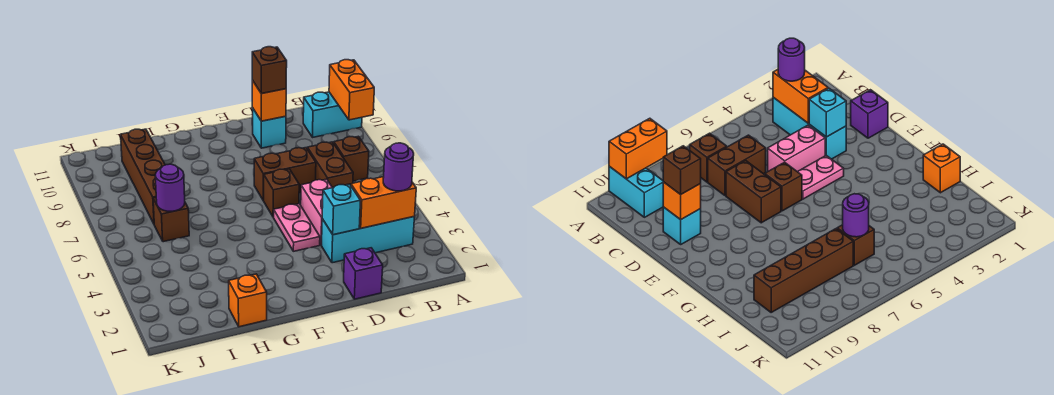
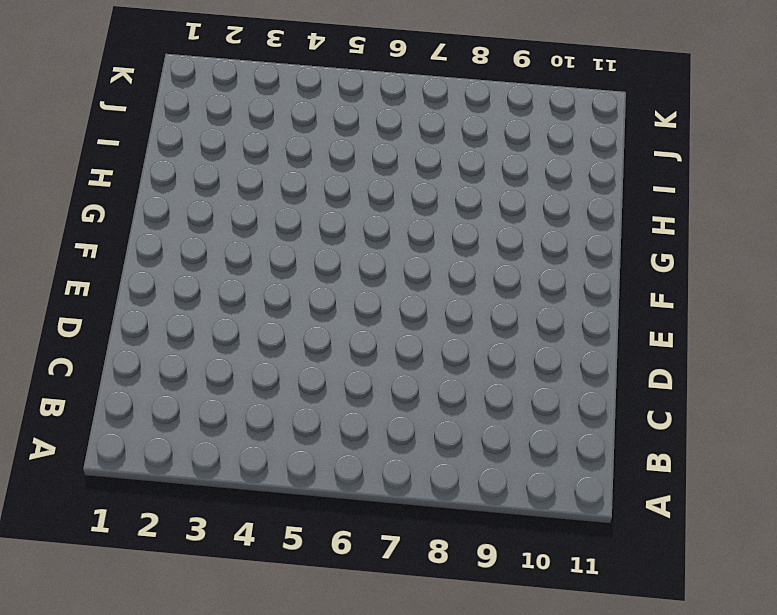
none -> cyan 1x2 brick [303,92,362,137]
none -> cyan 1x3 brick [322,217,414,263]
none -> brown 1x1 brick [334,136,369,181]

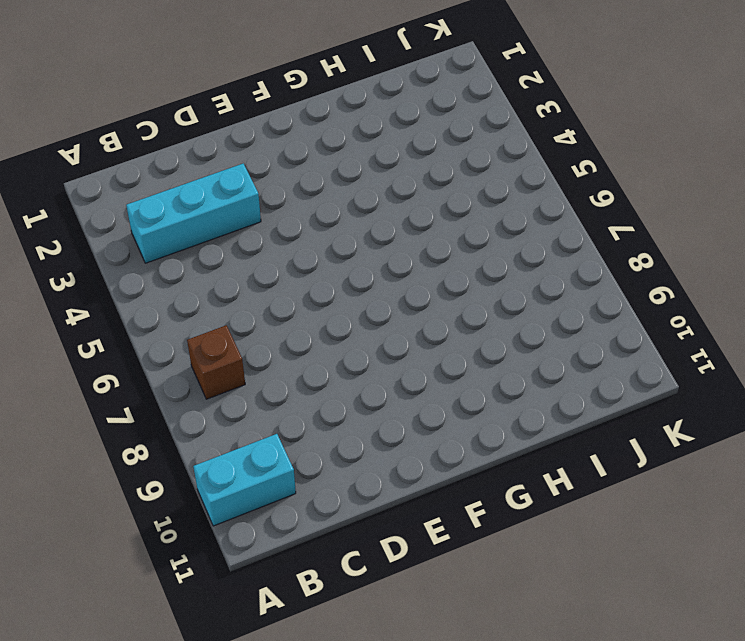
none -> brown 1x2 brick [307,142,353,188]
none -> purple 1x1 brick [344,248,383,299]
none -> pink 1x2 brick [301,179,332,245]

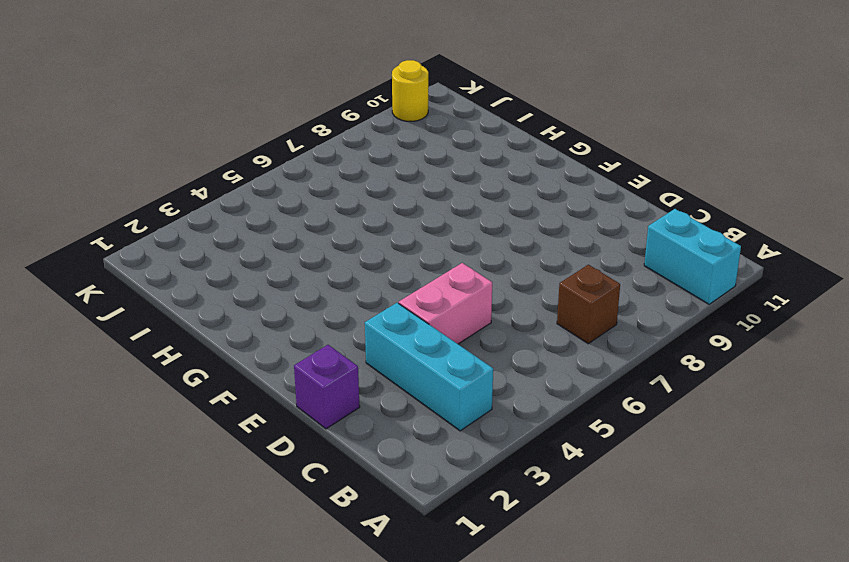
yellow 1x1 round brick [392,60,428,121] -> none
none -> brown 1x2 brick [307,142,353,188]
none -> brown 1x2 brick [254,148,316,201]
none -> cyan 1x1 brick [252,108,286,148]

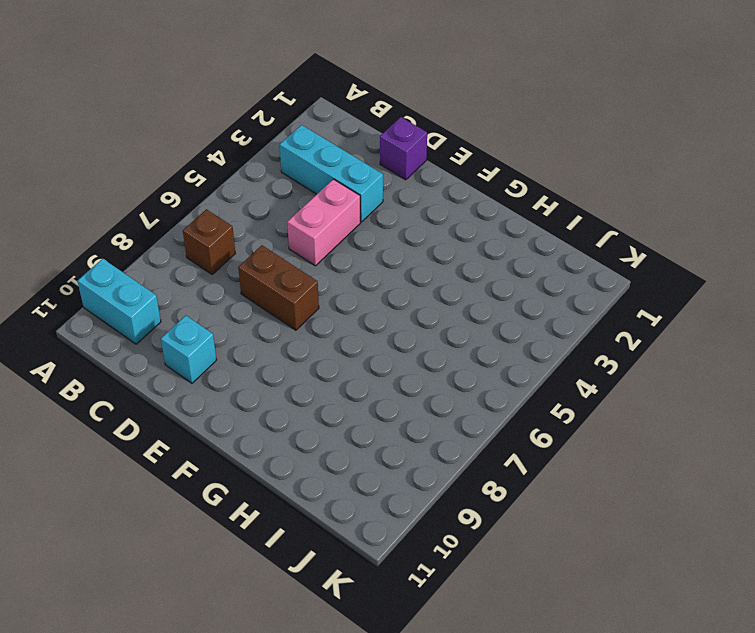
none -> brown 1x2 brick [307,142,353,188]
none -> pink 1x2 plate [274,204,320,251]
none -> brown 1x1 brick [264,169,299,217]

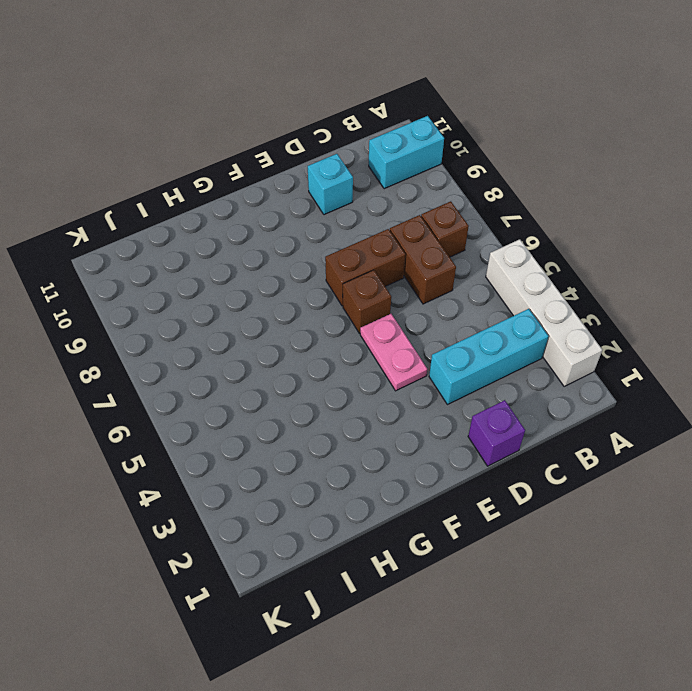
white 1x4 brick [486,239,602,386] -> none
none -> pink 1x2 brick [301,179,332,245]
none -> orange 1x1 brick [229,274,267,327]
none -> brown 1x1 brick [153,198,189,242]

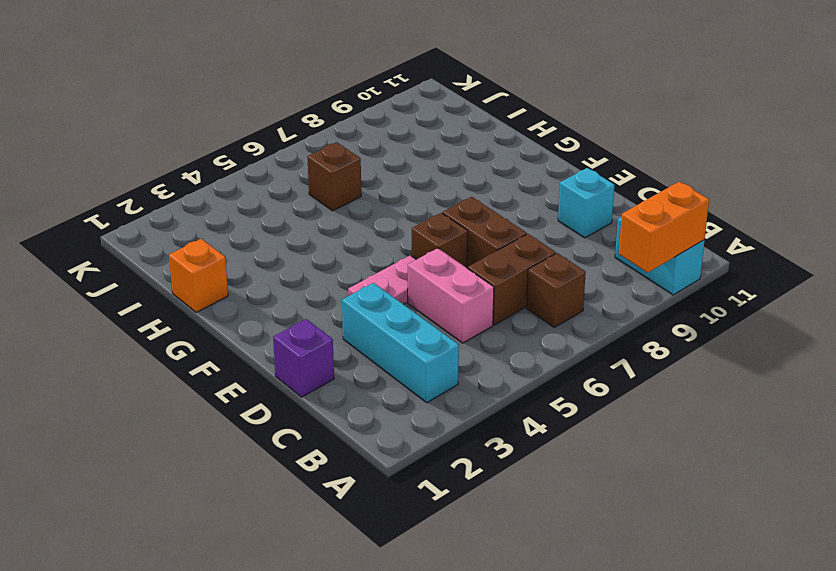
pink 1x2 brick [408,248,494,343] -> pink 1x2 brick turned to [301,179,332,245]
none -> brown 1x4 brick [121,129,165,224]
none -> orange 1x2 brick [351,177,416,228]
none -> cyan 1x1 brick [322,184,361,235]

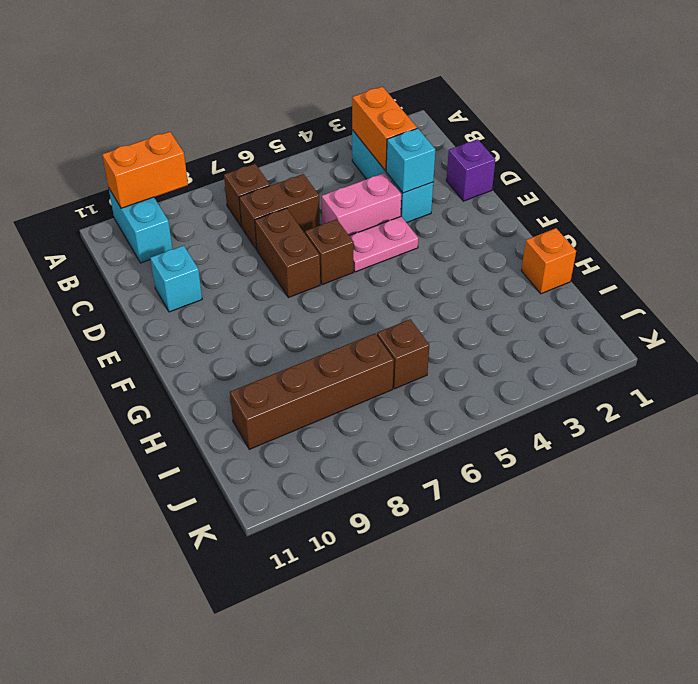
none -> orange 1x1 brick [252,80,286,121]
none -> purple 1x1 round brick [155,164,185,211]
none -> purple 1x1 round brick [383,143,414,191]

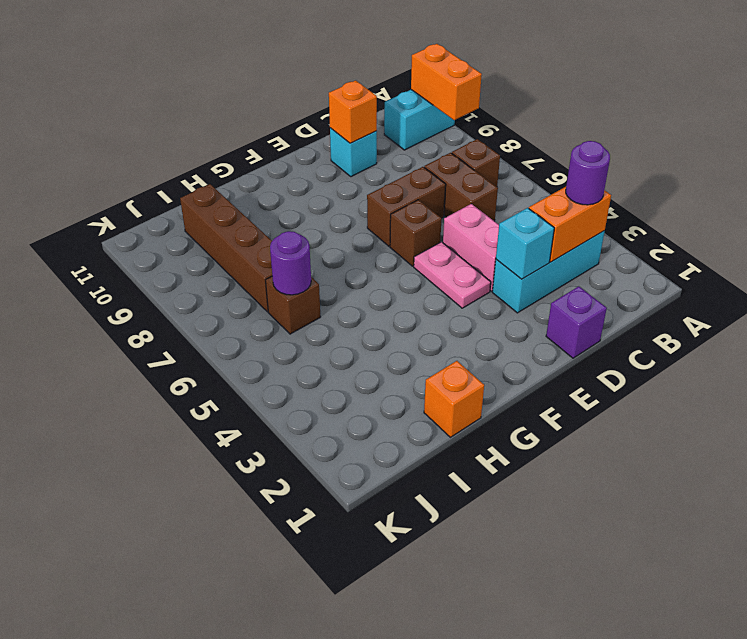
none -> brown 1x1 brick [252,47,287,94]

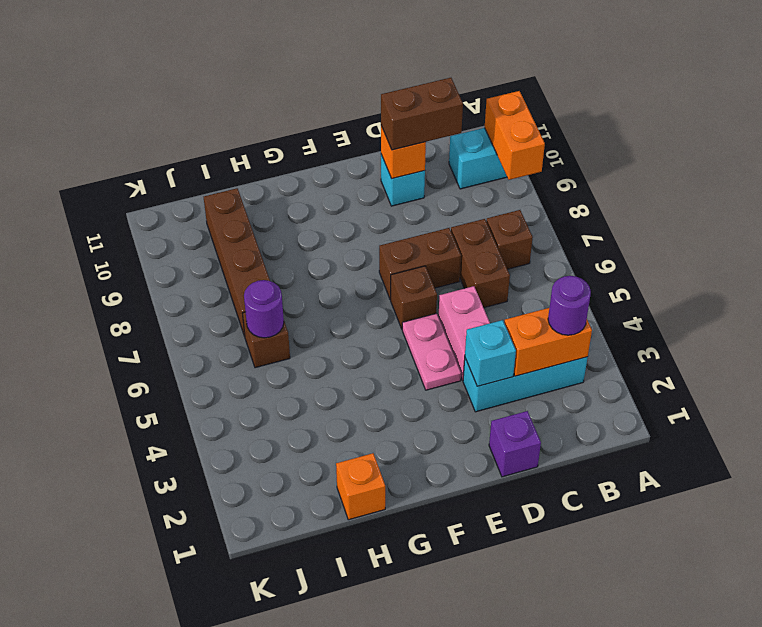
brown 1x2 brick [381,78,463,150] -> brown 1x1 brick [252,47,287,94]

